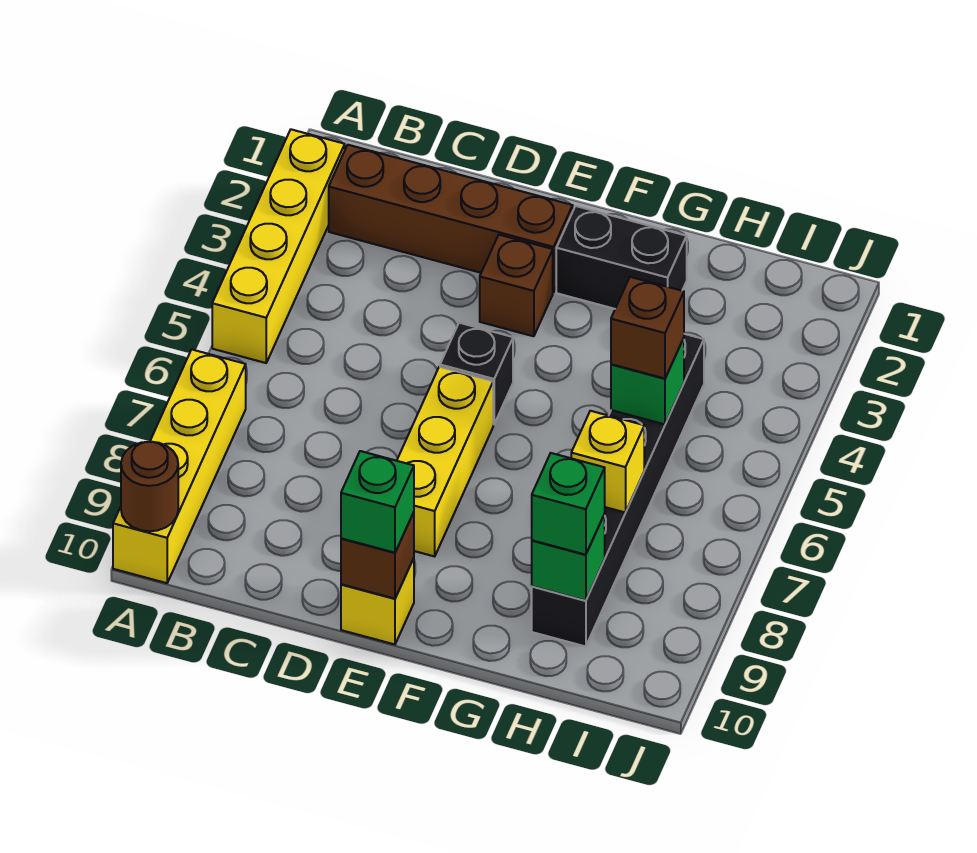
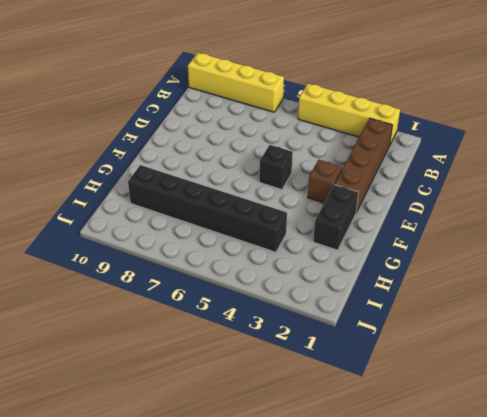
none -> yellow 1x3 brick [397,367,493,556]
none -> yellow 1x1 brick [341,558,414,644]
none -> brown 1x1 round brick [121,442,178,531]

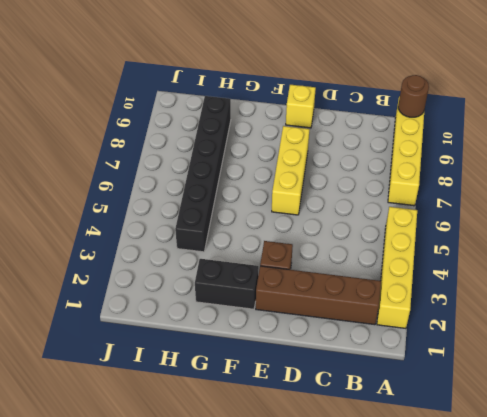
none -> black 1x1 brick [440,323,513,424]
none -> brown 1x1 brick [341,512,414,599]
none -> green 1x1 brick [611,338,684,424]

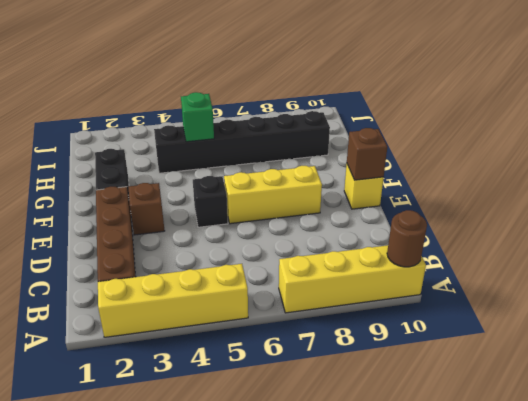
none -> yellow 1x1 brick [571,411,644,513]
none -> green 1x1 brick [532,514,605,601]
none -> green 1x1 brick [341,451,414,553]

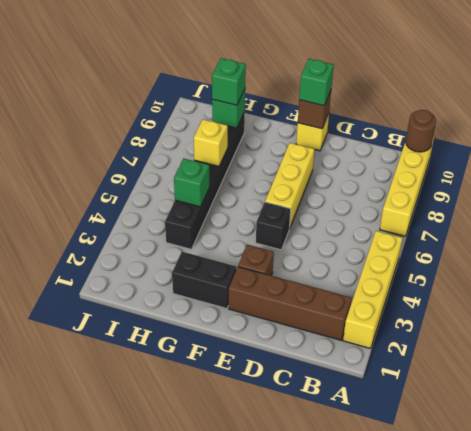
none -> brown 1x1 brick [611,277,684,378]

